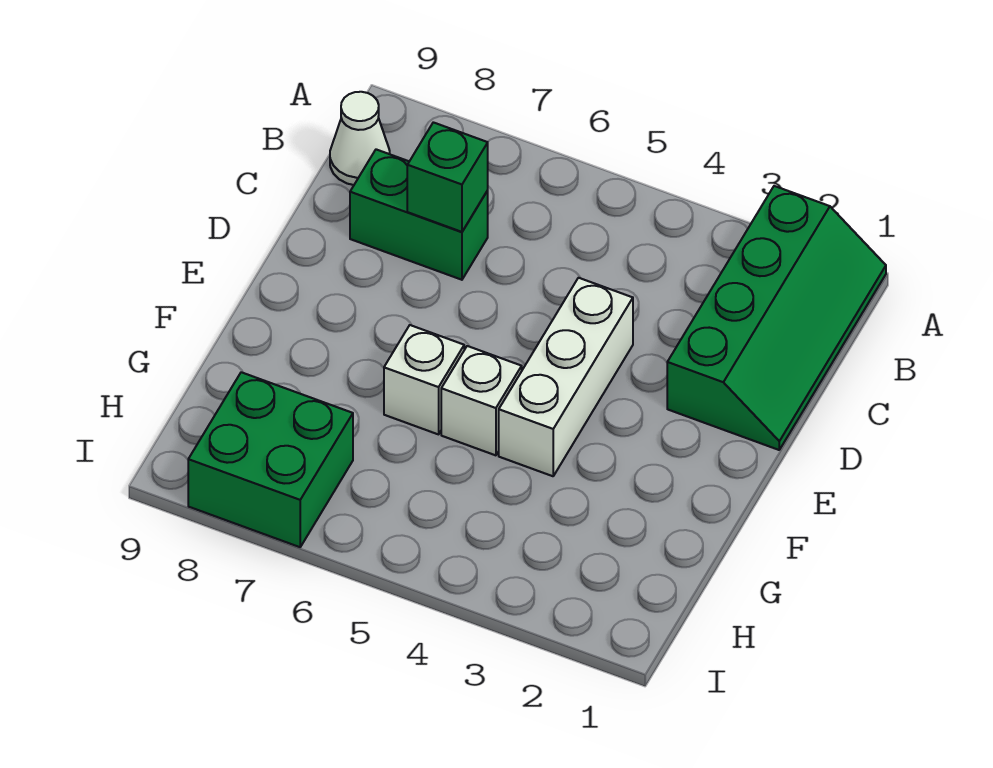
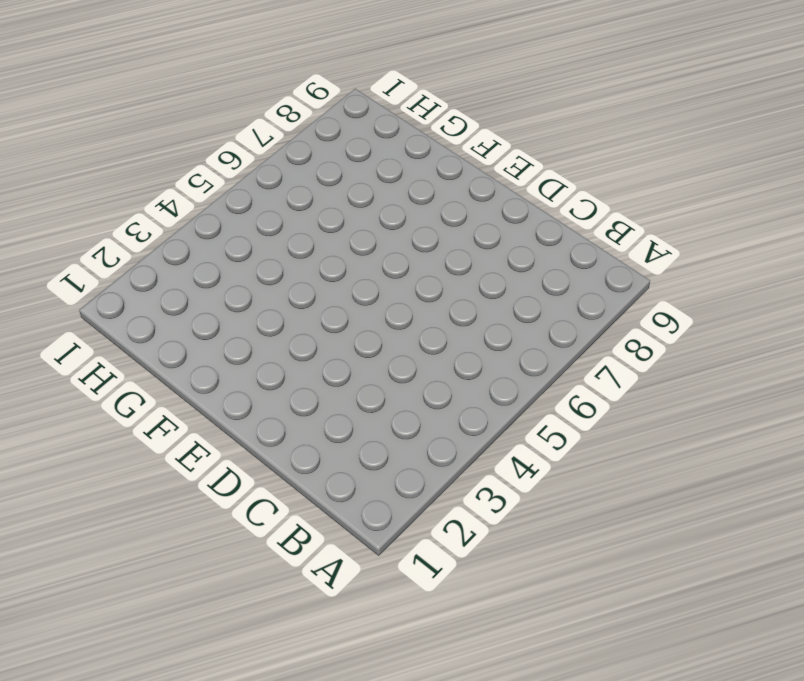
none -> green 2x4 slope [667,186,886,450]
none -> white 1x1 cone [330,92,390,185]

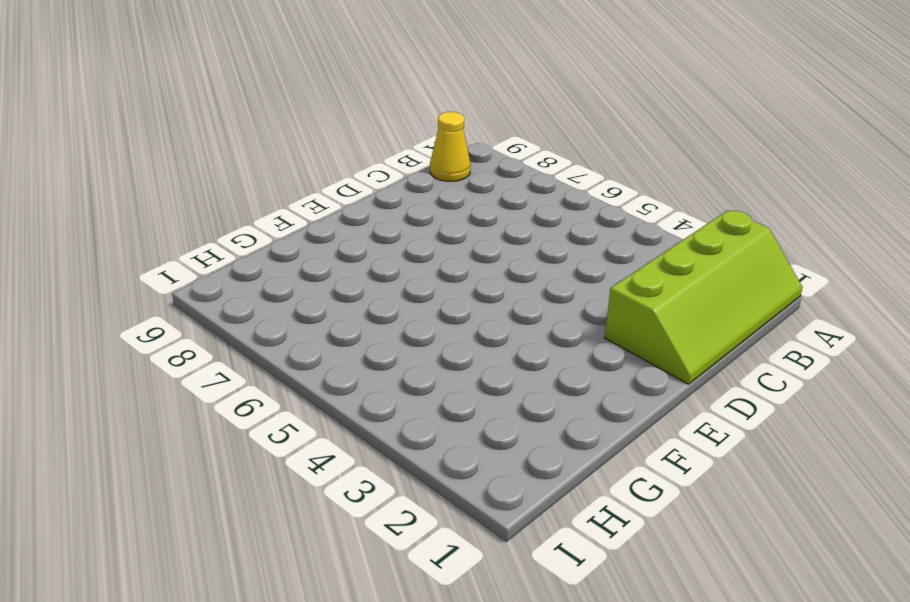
lime 2x4 slope [605,210,803,384] -> green 2x4 slope [667,186,886,450]
yellow 1x1 cone [430,112,470,181] -> white 1x1 cone [330,92,390,185]
none -> green 1x2 brick [350,149,488,280]
none -> white 1x3 brick [499,278,633,476]

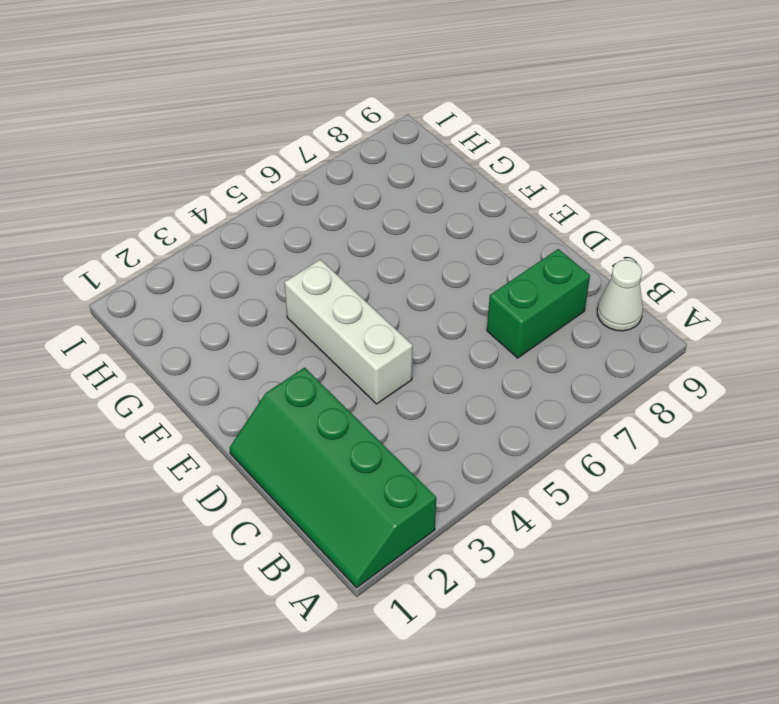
none -> white 1x1 brick [441,346,522,455]
none -> white 1x1 brick [384,325,464,434]

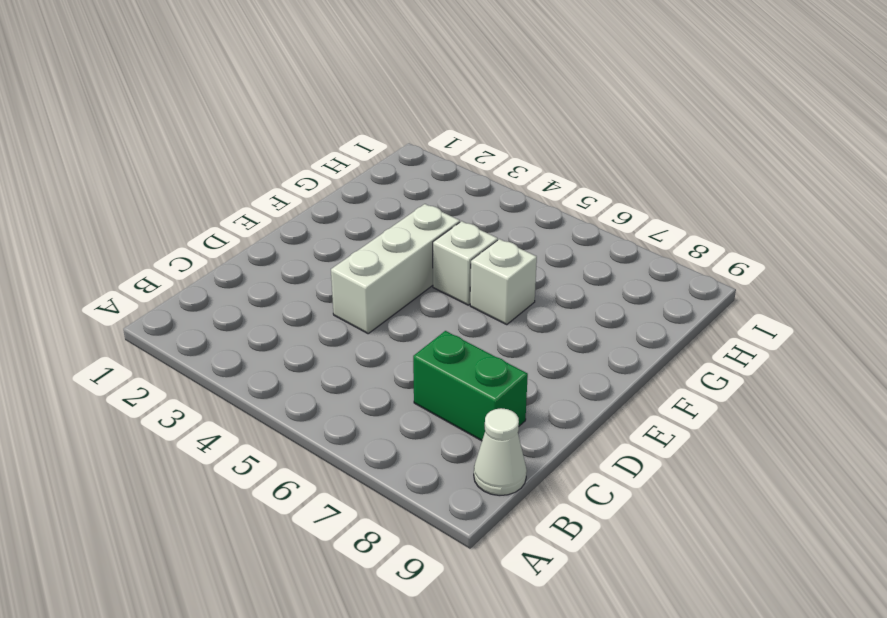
none -> green 2x4 slope [667,186,886,450]
none -> green 2x2 brick [188,372,353,547]

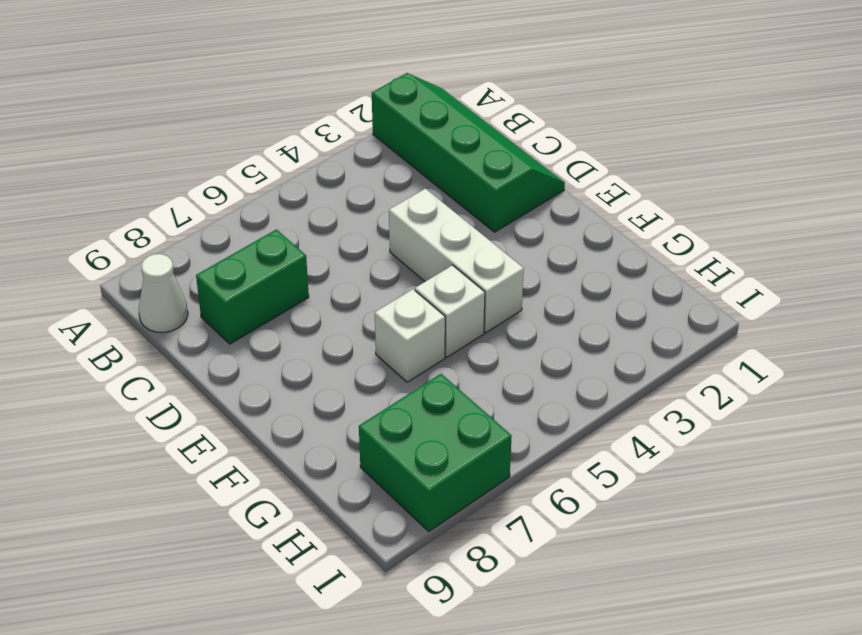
none -> green 1x1 brick [407,122,488,232]

